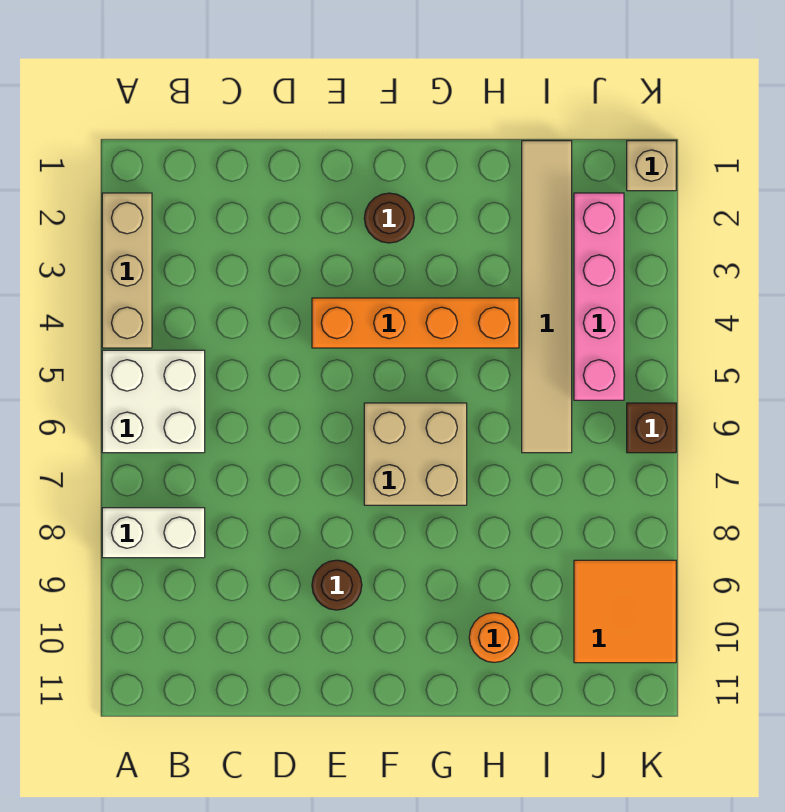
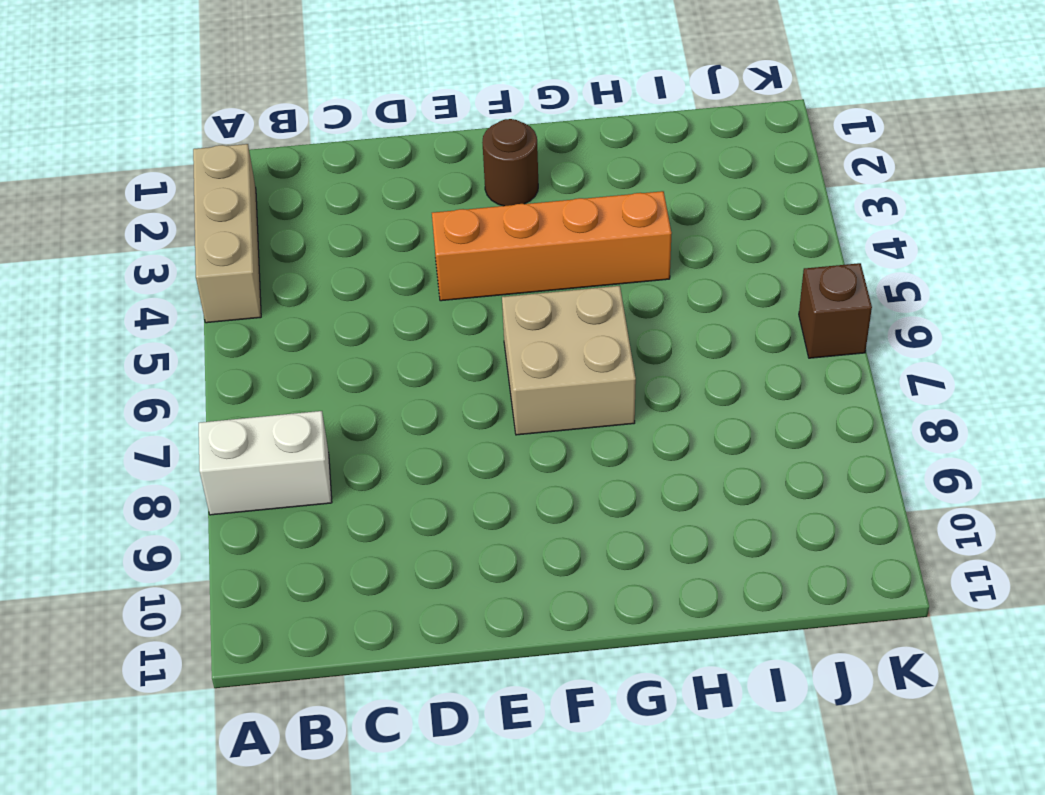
none -> white 2x2 brick [102,350,205,453]
none -> brown 1x1 round brick [312,560,362,610]
none -> orange 1x1 round brick [469,613,519,662]

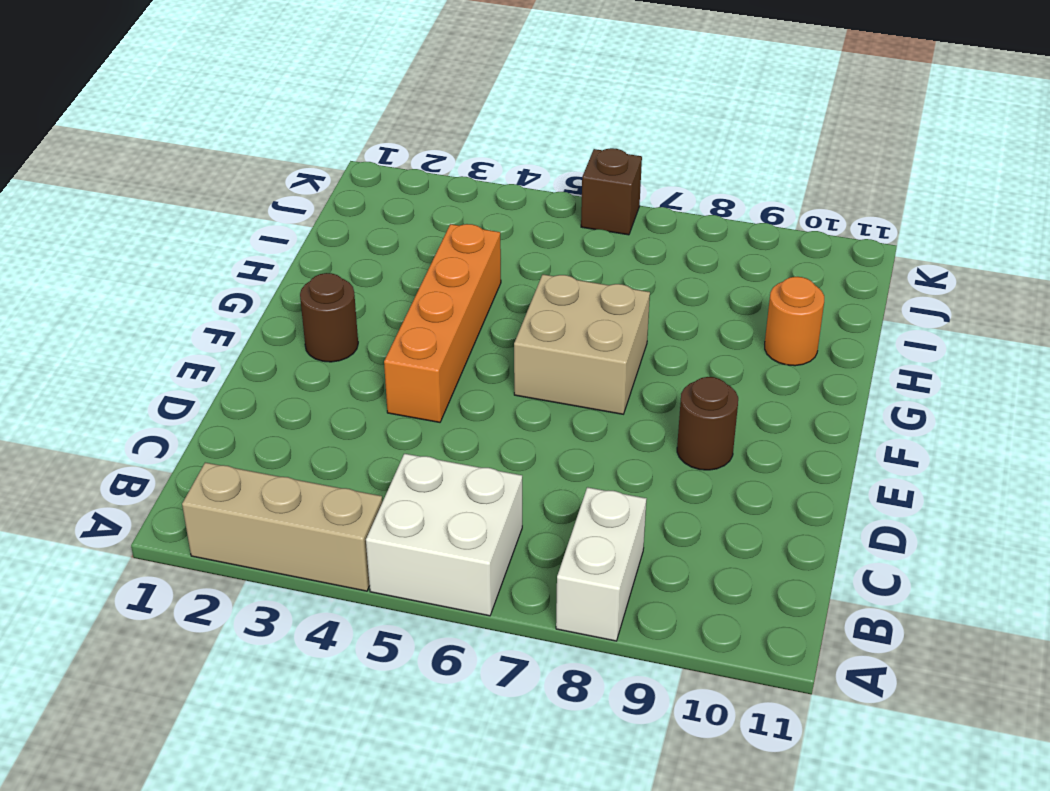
none -> tan 1x6 tile [522,141,572,453]
none -> pink 1x4 brick [574,193,624,400]
none -> orange 2x2 tile [574,560,676,663]

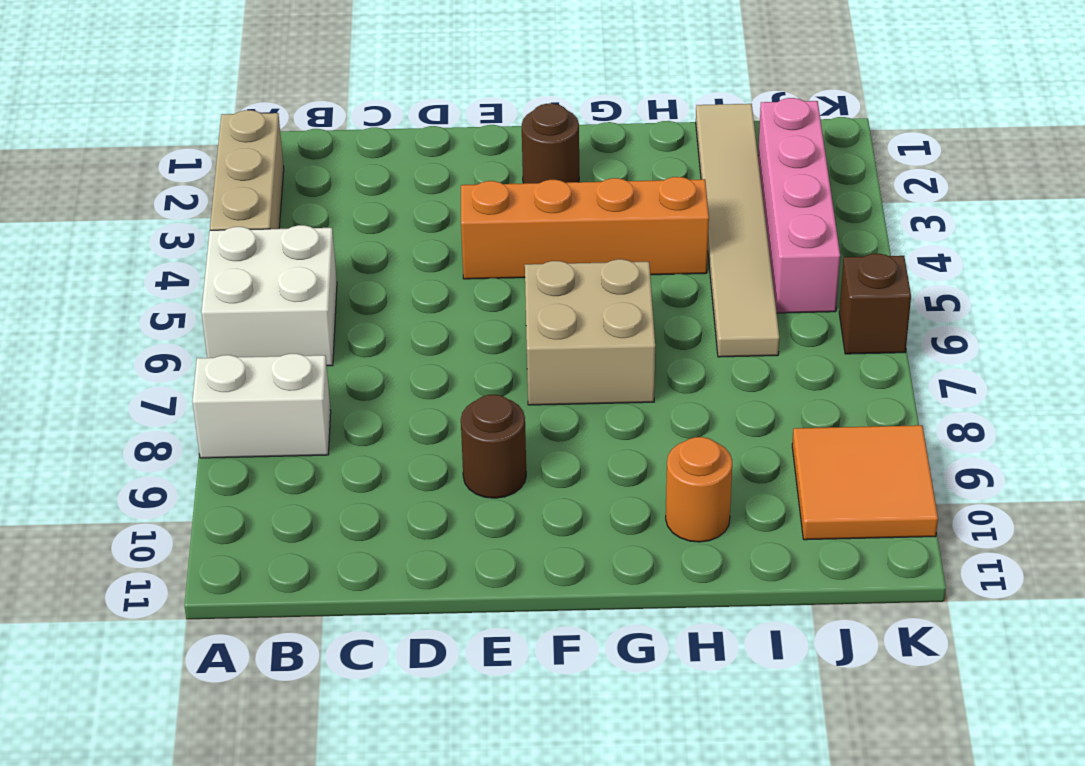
none -> tan 1x1 brick [627,141,676,191]

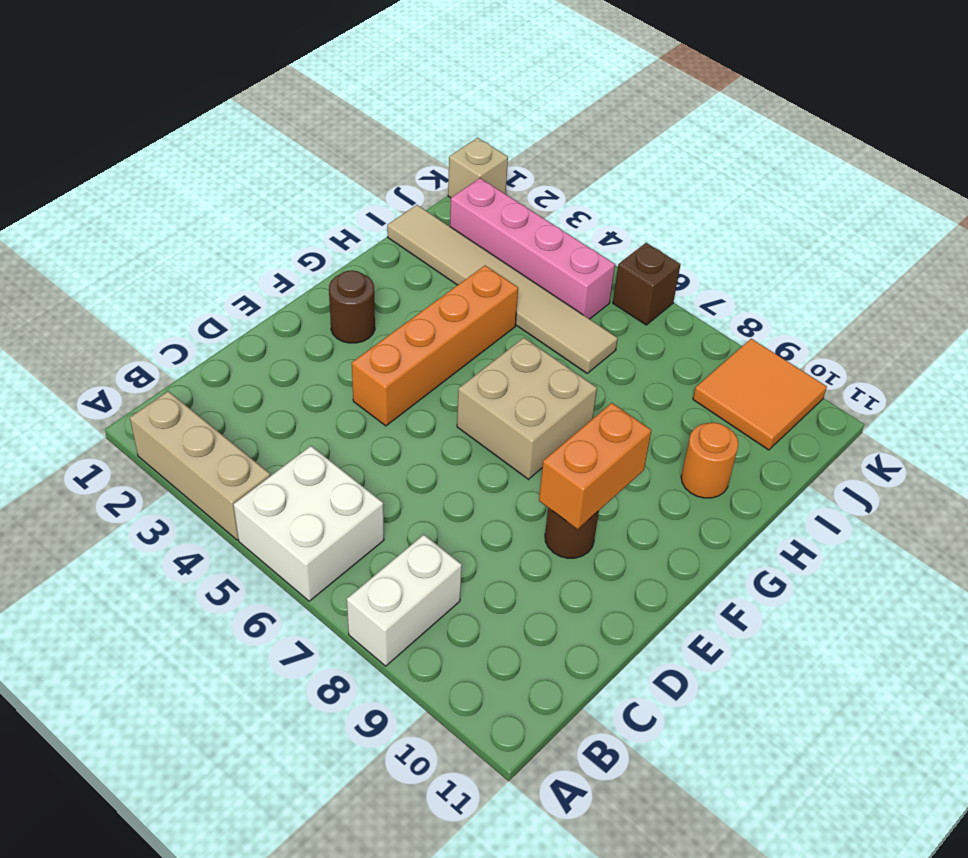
orange 1x2 brick [539,403,652,529] -> none

